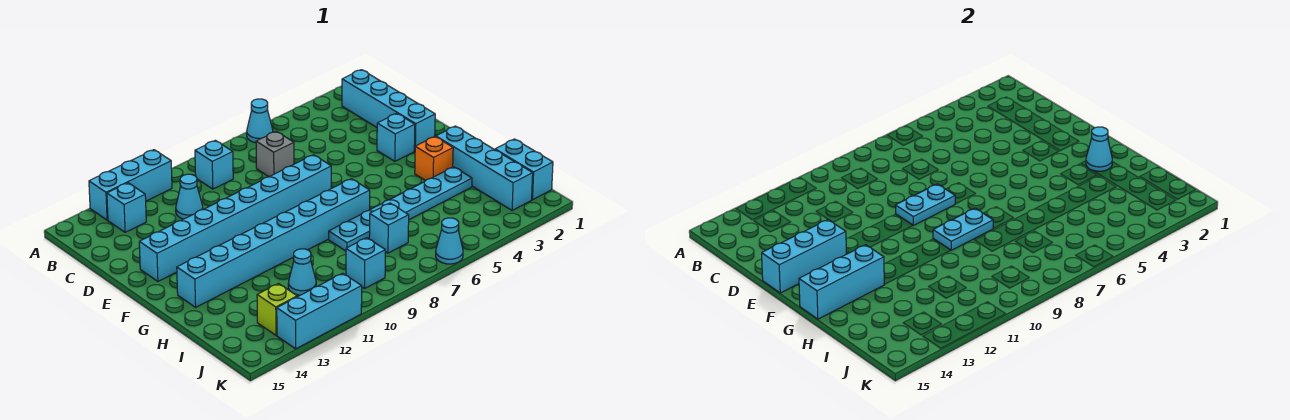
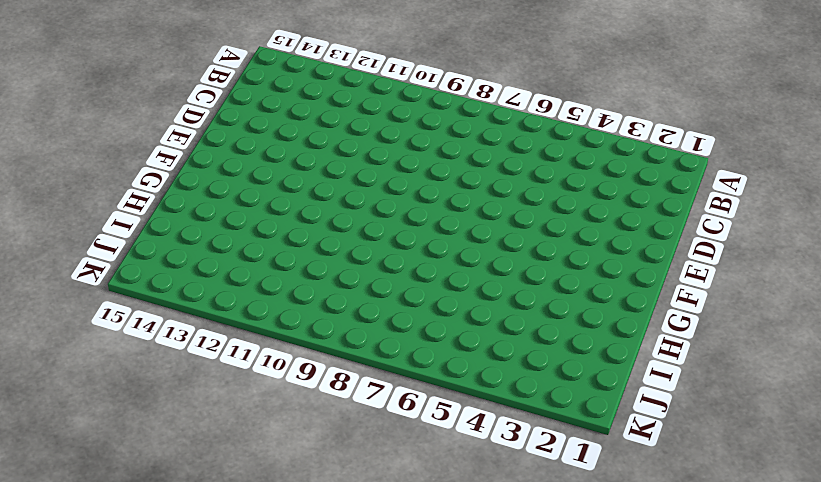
none -> cyan 1x1 cone [247,99,273,143]
none -> cyan 1x3 brick [89,150,172,220]
none -> cyan 1x4 brick [342,70,435,151]

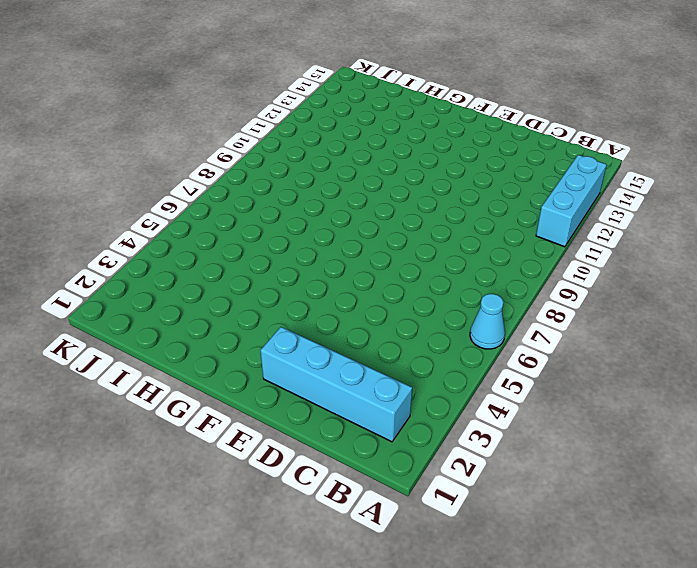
none -> cyan 1x1 brick [195,140,233,189]
none -> cyan 1x1 brick [107,183,146,232]
none -> grey 1x1 brick [256,131,294,177]

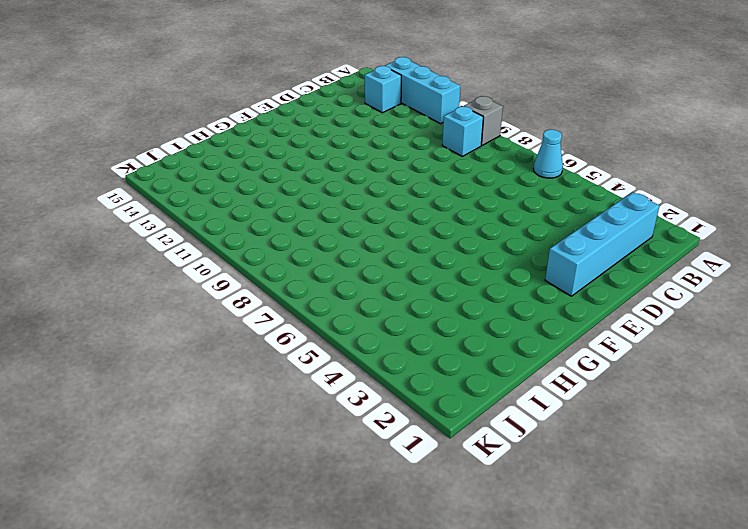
grey 1x1 brick [464,96,503,146] -> grey 1x1 brick moved to [256,131,294,177]
none -> cyan 1x1 cone [176,174,203,219]
none -> cyan 1x1 brick [377,113,415,161]
none -> cyan 1x8 brick [139,155,331,281]

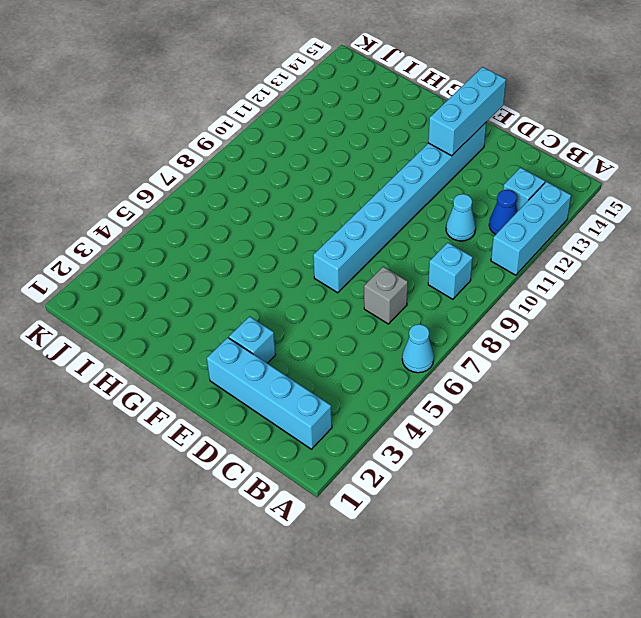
blue 1x1 cone [489,190,517,234] -> none
none -> cyan 1x4 brick [436,126,533,211]
none -> orange 1x1 brick [415,137,453,181]
none -> cyan 1x8 brick [177,179,370,307]

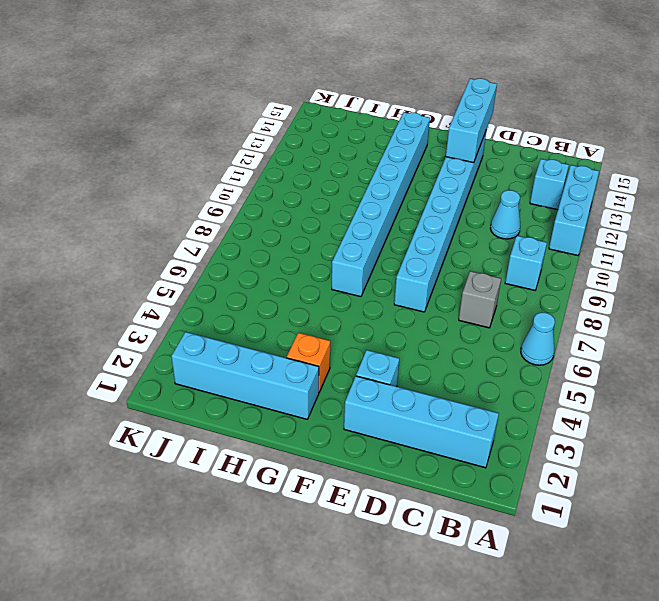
none -> cyan 1x6 plate [329,167,472,251]
none -> cyan 1x2 brick [495,139,553,200]
none -> cyan 1x1 brick [369,203,409,253]

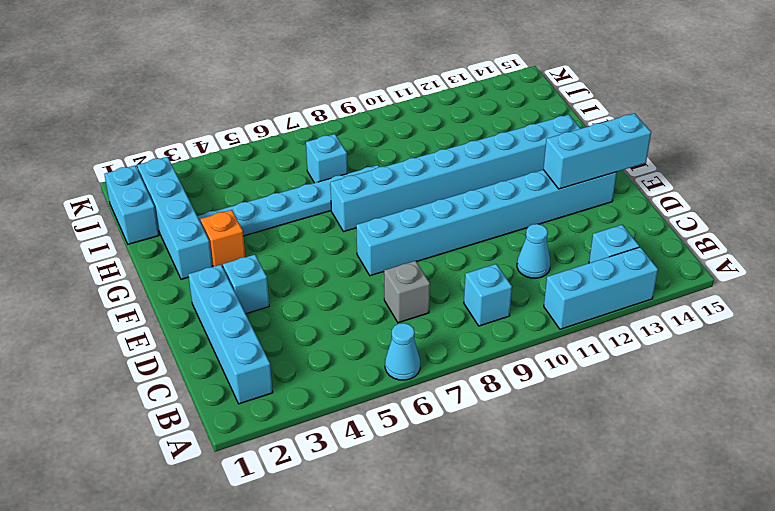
none -> cyan 1x1 cone [288,249,316,295]
none -> cyan 1x1 brick [346,238,385,289]
none -> lime 1x1 brick [257,284,297,335]

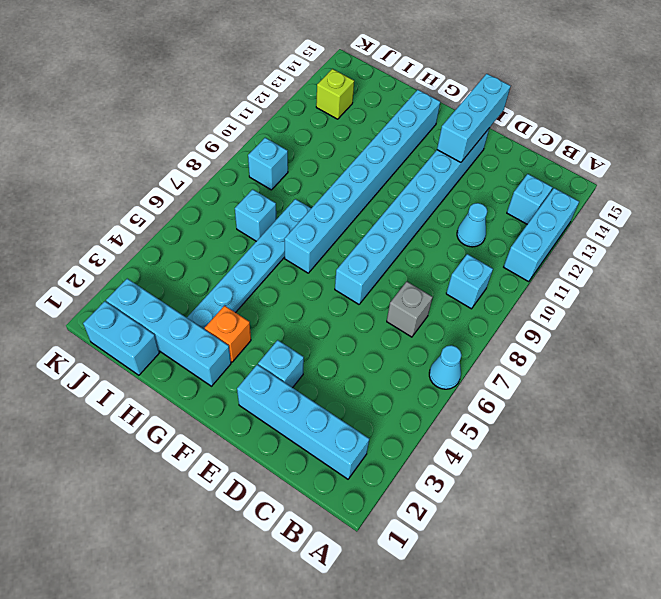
none -> cyan 1x1 cone [288,249,316,295]
none -> cyan 1x1 cone [436,218,463,264]
none -> cyan 1x3 brick [277,273,362,349]

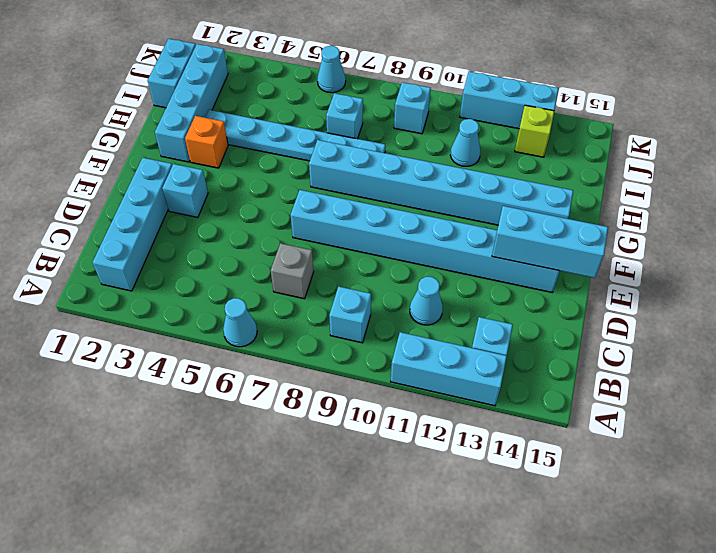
none -> cyan 1x2 plate [895,184,955,225]
none -> cyan 1x1 cone [1086,127,1112,171]
none -> cyan 1x2 plate [933,208,993,250]

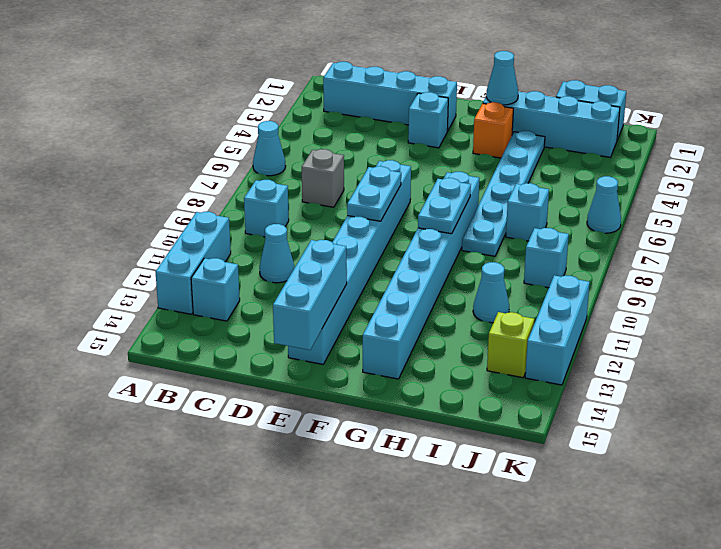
none -> cyan 1x3 brick [799,245,884,319]

